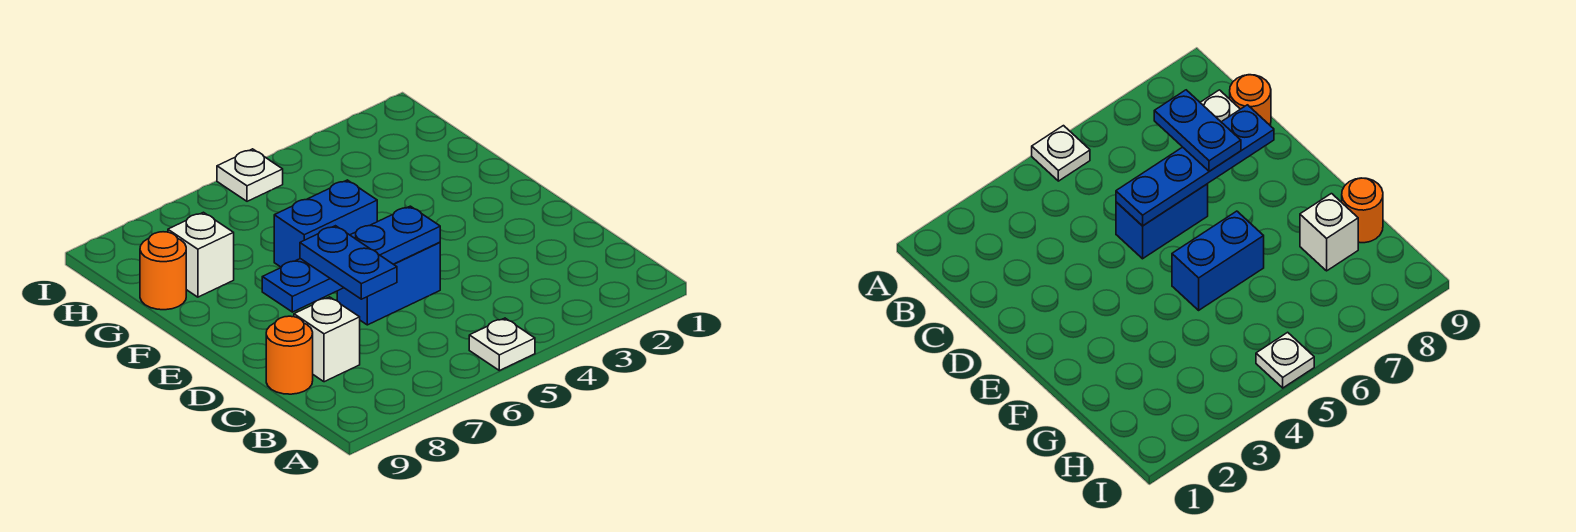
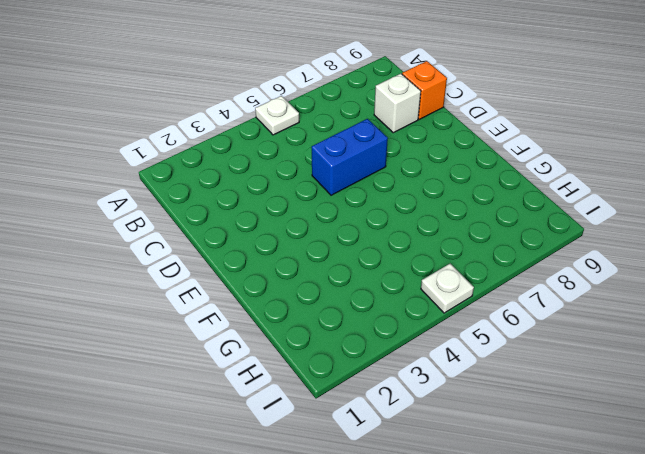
orange 1x1 brick [402,61,447,119] -> orange 1x1 round brick [266,316,313,394]
none -> blue 1x2 brick [274,180,377,267]
none -> white 1x1 brick [168,212,234,297]

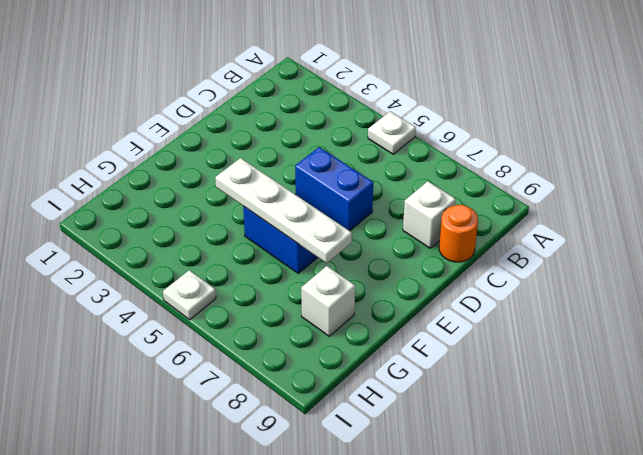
white 1x4 plate [215,158,352,263] -> none
none -> orange 1x1 round brick [140,232,186,310]
none -> blue 1x4 plate [262,206,440,312]

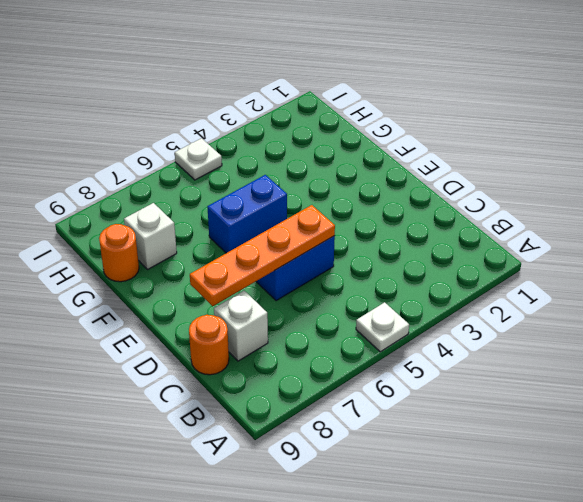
orange 1x4 plate [190,205,335,306] -> blue 1x4 plate [262,206,440,312]
none -> blue 1x2 plate [300,226,397,299]

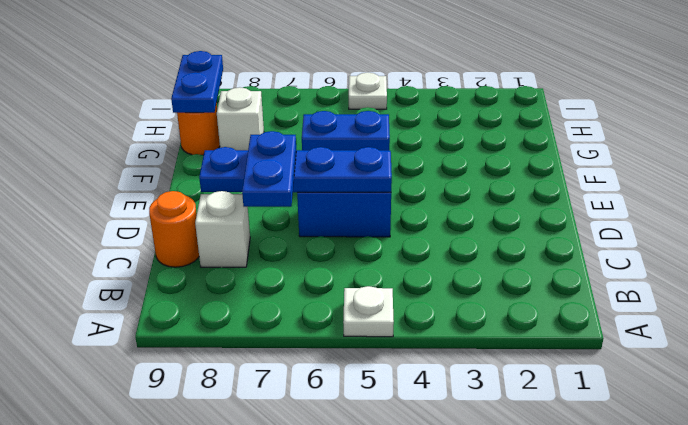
blue 1x2 plate [171,51,223,113] -> none

